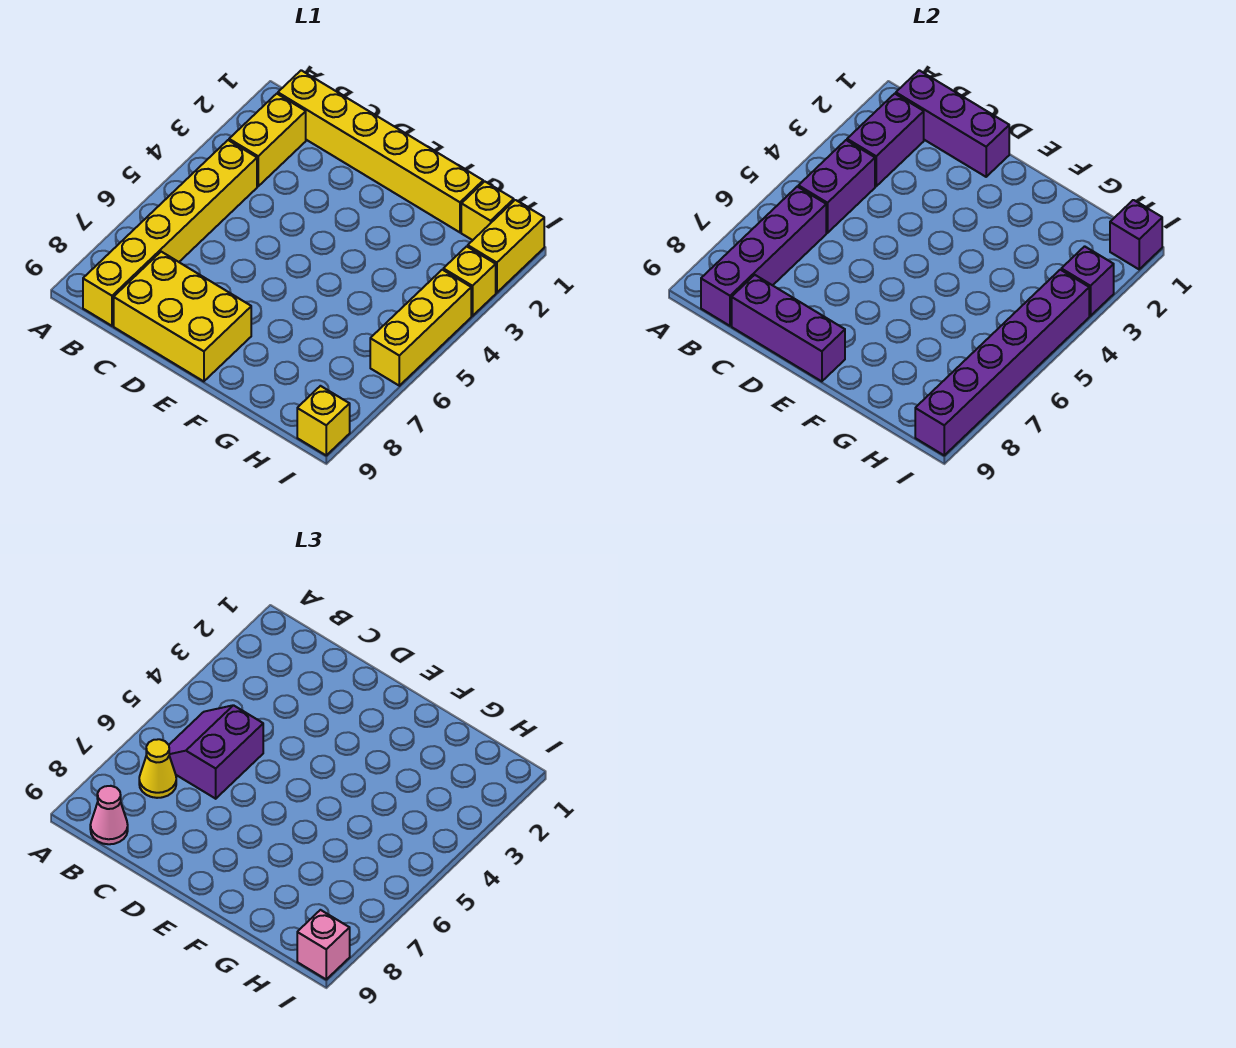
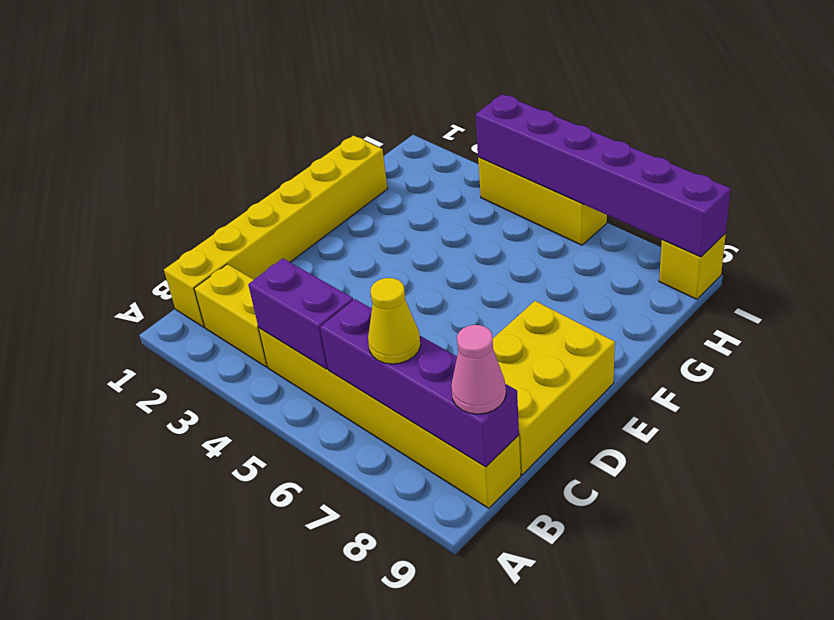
none -> yellow 1x1 brick [461,181,514,240]
none -> yellow 1x2 brick [468,200,544,293]
none -> yellow 1x1 brick [443,246,496,316]

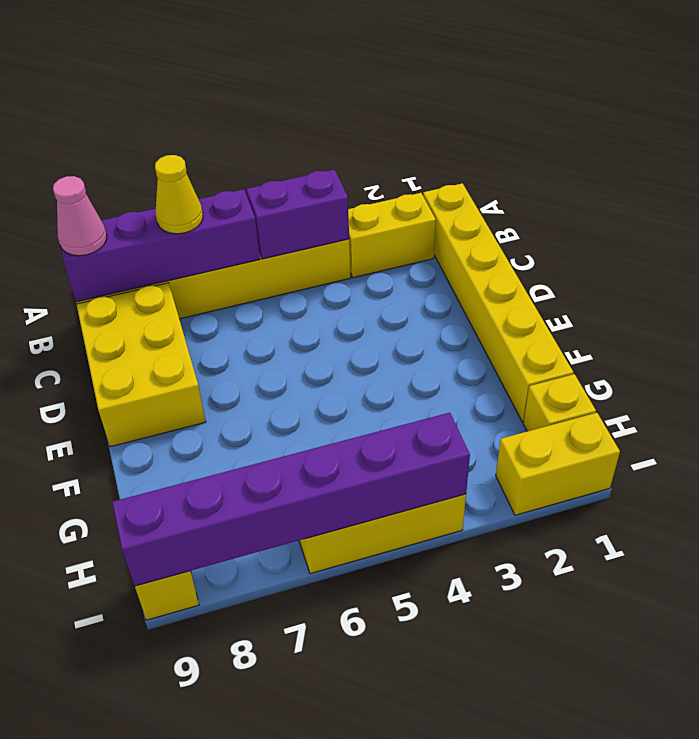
none -> yellow 1x1 brick [443,246,496,316]
none -> purple 1x3 brick [896,70,1009,177]
none -> purple 1x2 brick [847,94,924,186]

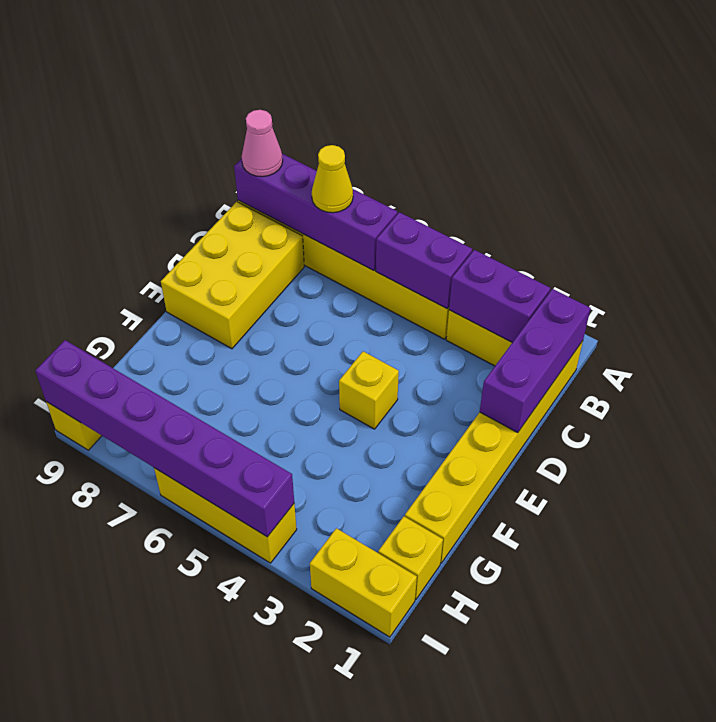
yellow 1x1 brick [339,351,399,429] -> yellow 1x1 brick moved to [443,246,496,316]
none -> purple 1x3 brick [732,275,845,381]
none -> purple 1x1 brick [1110,200,1162,269]
none -> purple 1x1 brick [1061,246,1114,316]

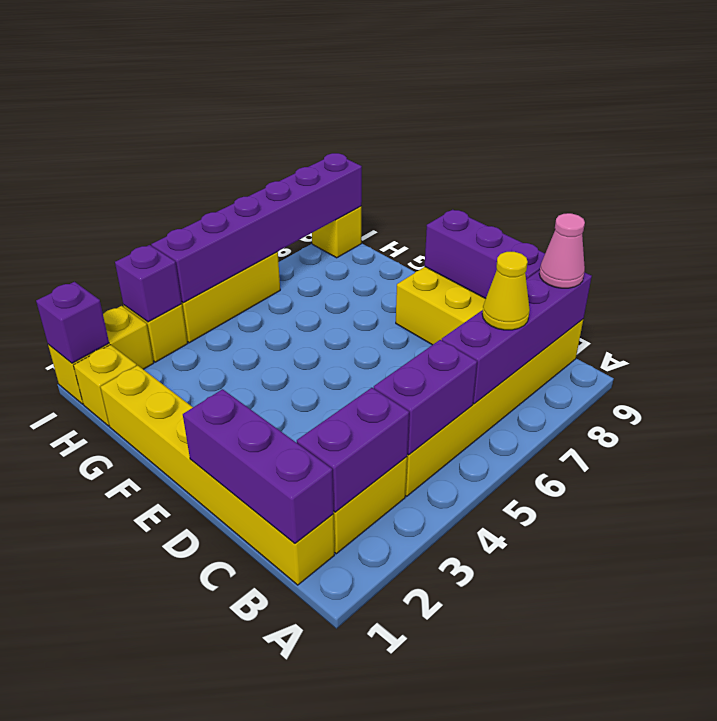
none -> purple 2x2 slope [169,705,263,799]
none -> pink 1x1 brick [297,910,350,979]

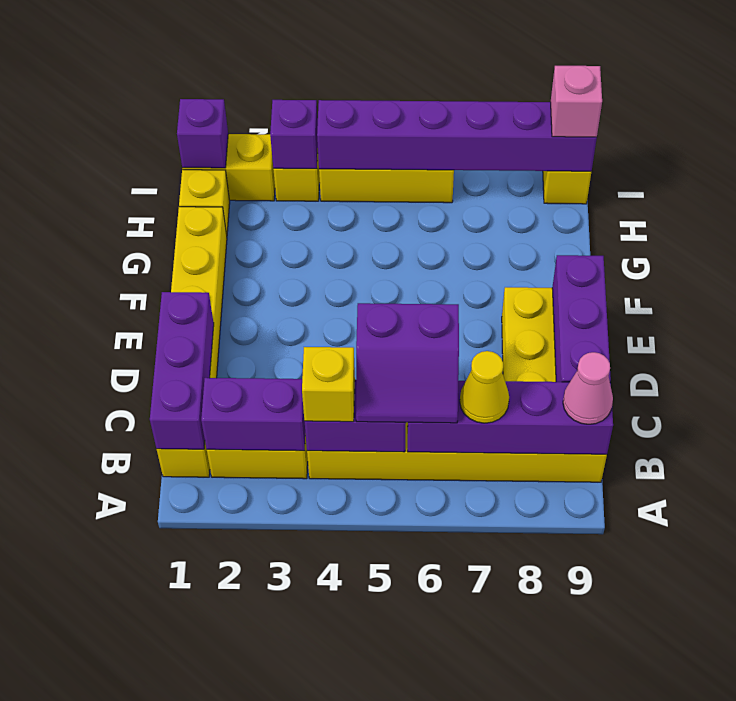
yellow 1x1 brick [302,347,355,422] -> none

